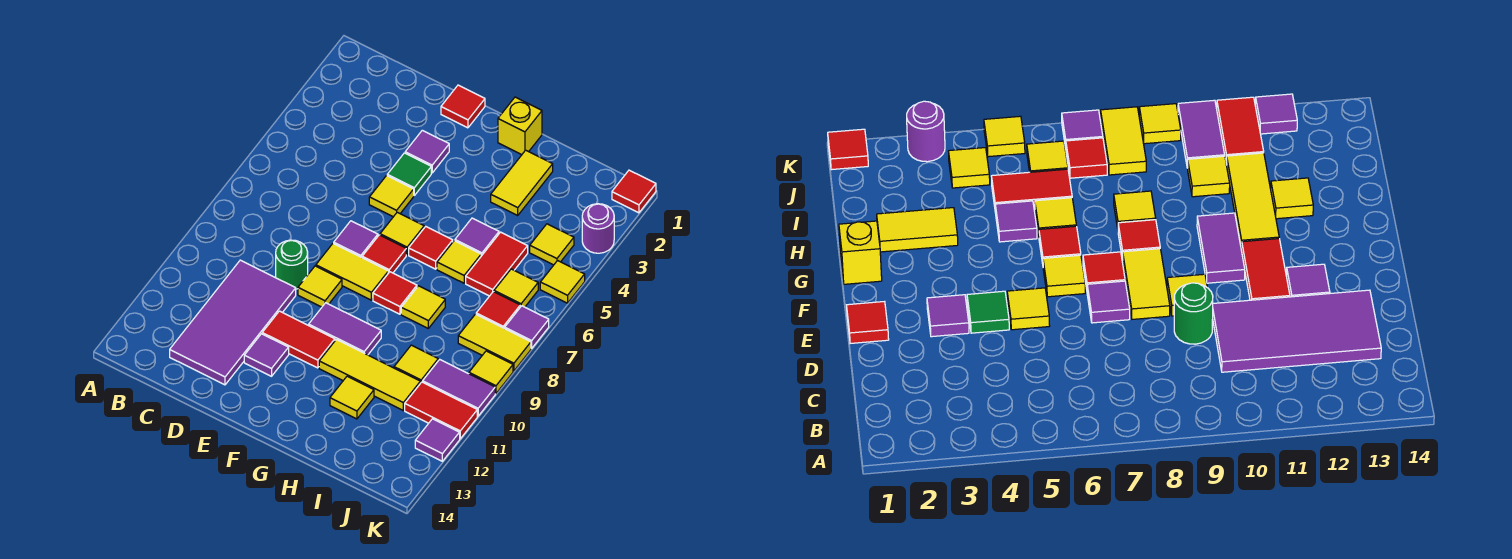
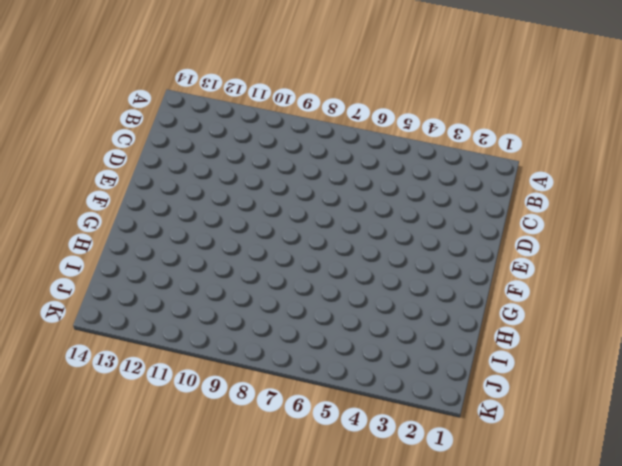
none -> purple 2x4 tile [170,260,296,385]
none -> green 1x1 round brick [276,240,308,289]
none -> red 1x1 tile [441,85,485,128]
none -> purple 1x1 tile [405,130,449,173]

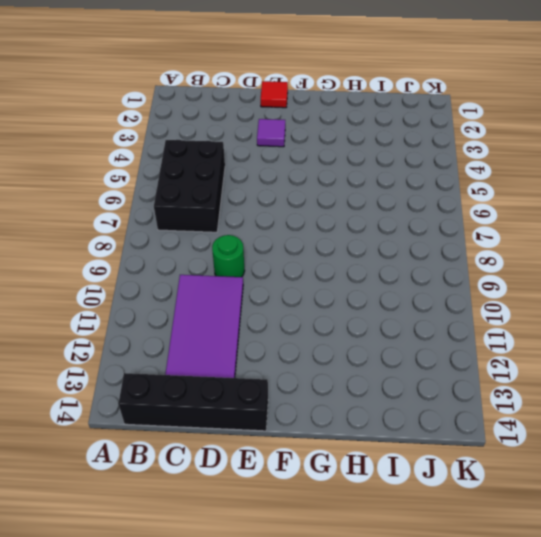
black 2x3 brick [154,140,225,232] -> none
black 1x4 brick [118,373,268,431] -> none
none -> green 1x1 tile [387,153,431,195]
none -> yellow 1x1 tile [369,176,414,217]
none -> purple 1x1 tile [334,221,378,257]
none -> yellow 1x2 tile [316,243,388,300]

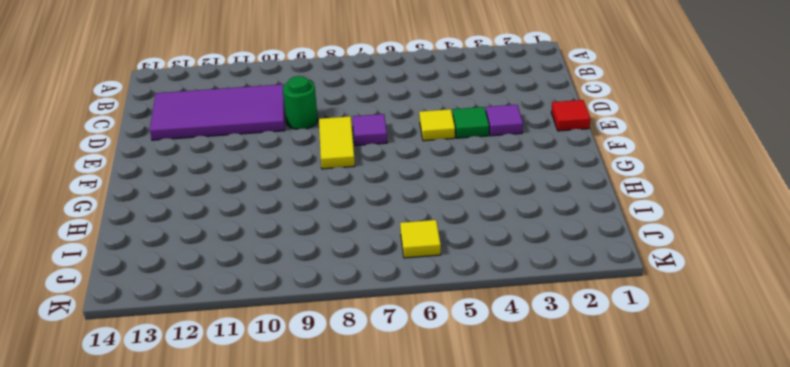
none -> yellow 1x1 tile [298,266,342,307]
none -> red 1x2 tile [262,311,335,368]
none -> purple 1x1 tile [244,334,289,376]
none -> yellow 1x1 tile [380,212,424,255]

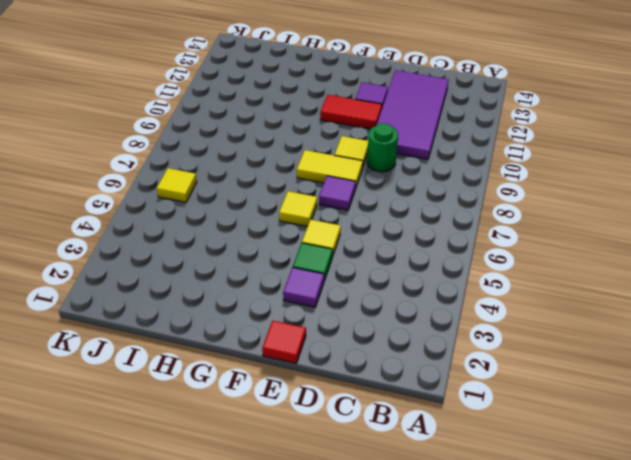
none -> red 1x1 tile [362,235,406,273]
none -> purple 1x2 tile [309,303,381,355]
none -> yellow 1x1 brick [498,97,542,155]
none -> red 1x1 tile [409,227,453,269]

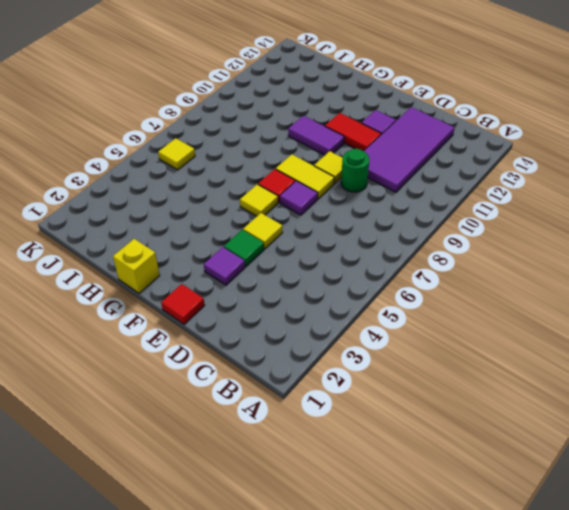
none -> red 1x1 tile [409,227,453,269]
none -> red 1x1 tile [373,272,417,314]
none -> yellow 1x3 tile [319,340,420,410]
none -> yellow 1x2 tile [491,150,553,215]

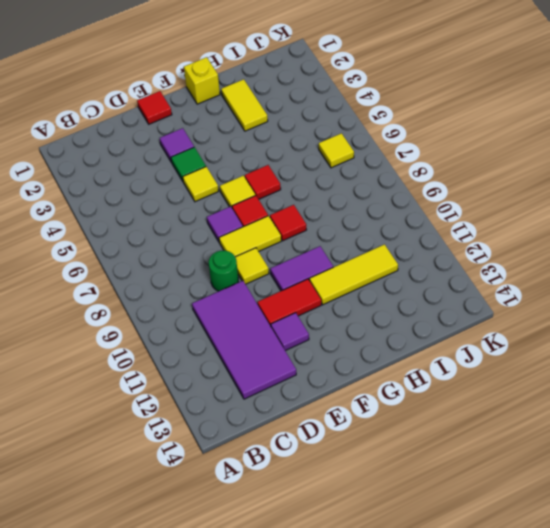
none -> purple 1x1 tile [455,218,499,256]
none -> yellow 1x1 tile [437,241,481,283]
none -> yellow 1x1 tile [401,286,445,328]
none -> yellow 1x1 tile [330,376,374,419]

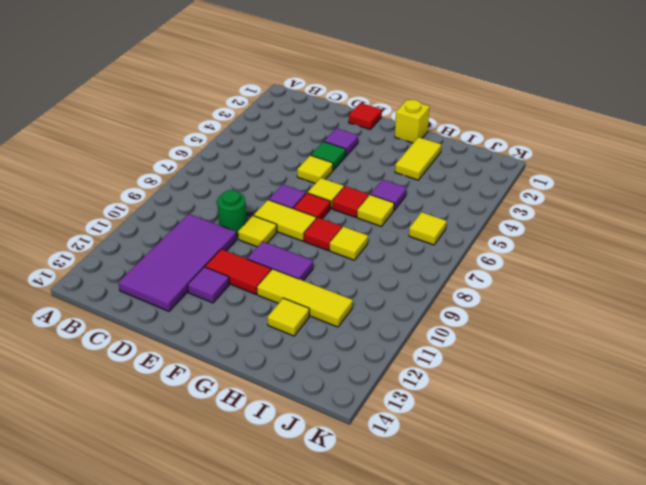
none -> red 1x2 tile [466,232,528,296]
none -> yellow 1x1 tile [394,345,438,383]
none -> yellow 1x1 tile [530,224,574,265]
none -> red 1x1 tile [476,292,520,328]

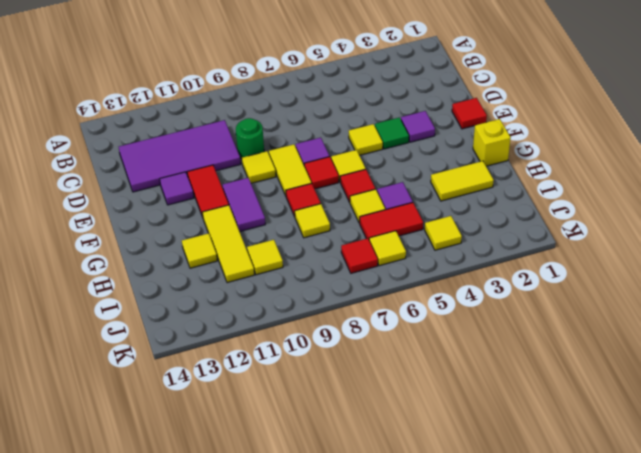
none -> yellow 1x2 tile [458,314,531,371]
none -> purple 1x2 tile [423,360,495,416]
none -> red 1x2 tile [405,382,477,439]
none -> red 1x1 tile [612,170,656,213]

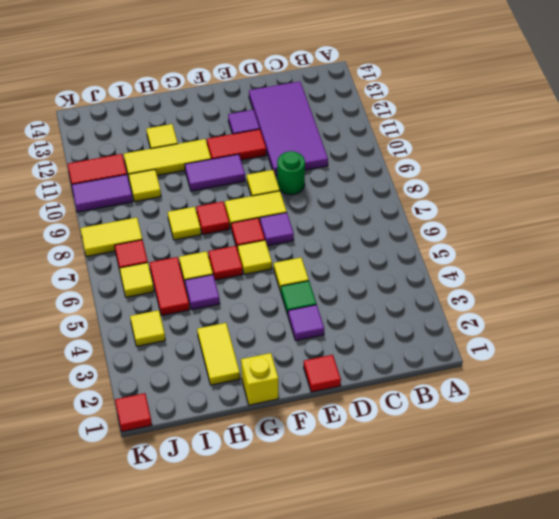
none -> purple 1x1 round brick [582,204,614,253]
none -> yellow 1x1 tile [540,261,585,303]
none -> purple 1x1 tile [505,306,549,348]
none -> yellow 1x1 tile [469,351,513,394]

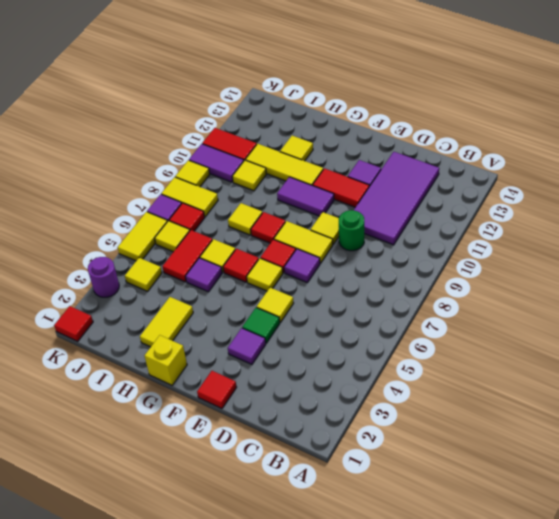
yellow 1x2 tile [118,212,168,261] -> yellow 1x1 tile [540,261,585,303]
none -> purple 1x1 tile [415,419,460,461]

